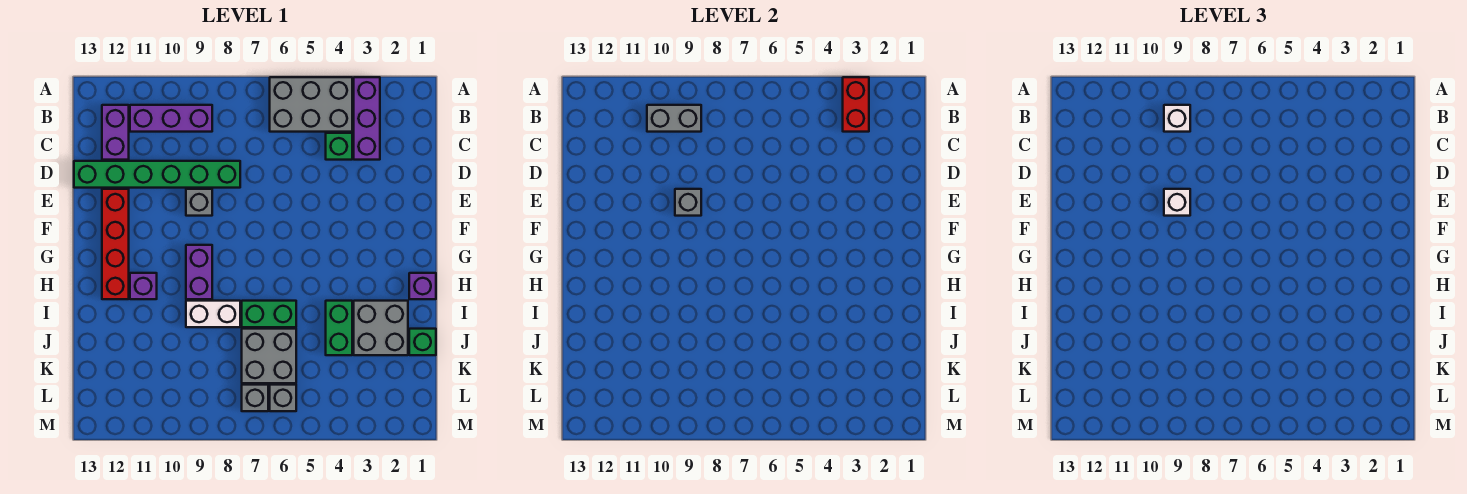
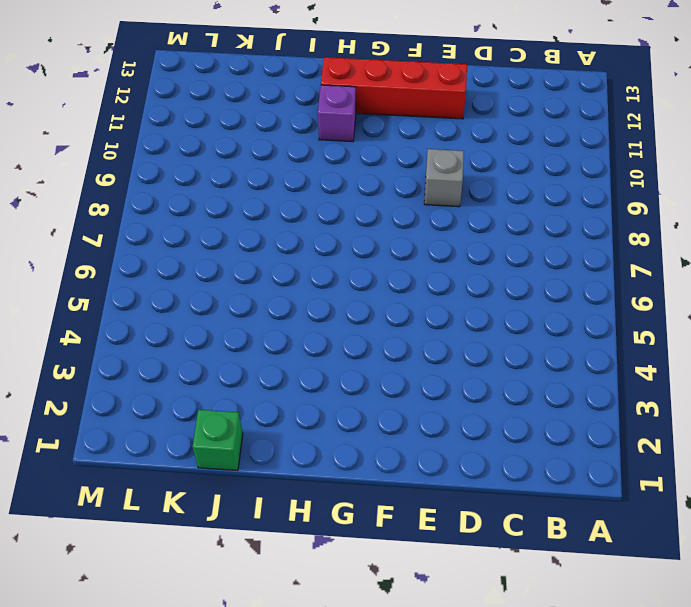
none -> purple 1x3 brick [354,77,380,160]
none -> grey 2x3 brick [270,77,352,132]
none -> purple 1x3 brick [130,105,212,132]

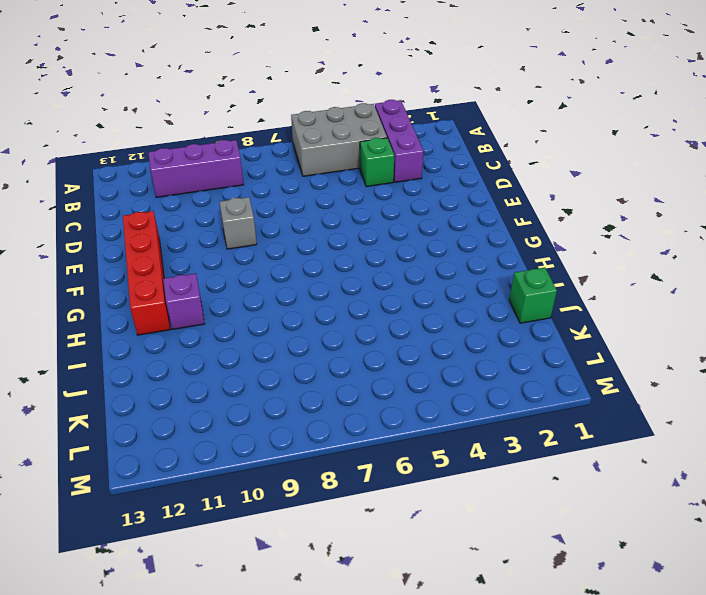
none -> purple 1x2 brick [102,105,129,160]
none -> green 1x6 brick [74,161,240,188]
none -> purple 1x2 brick [186,245,212,299]

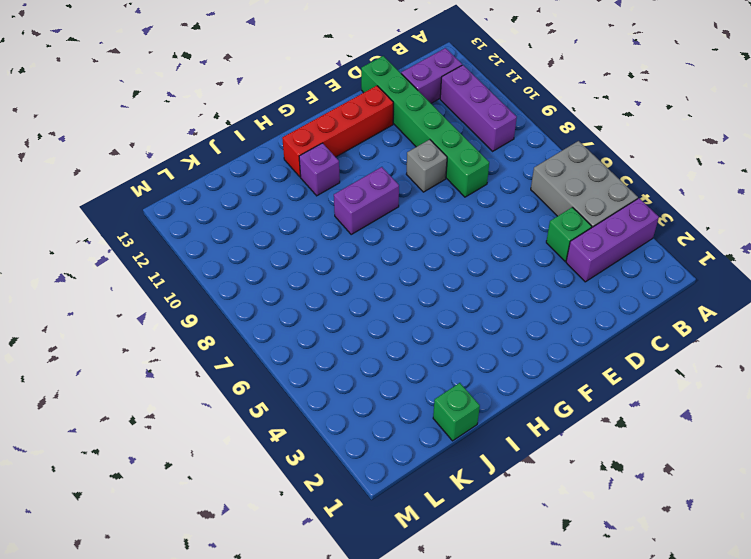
none -> purple 1x1 brick [409,273,436,299]
none -> grey 2x2 brick [354,301,408,355]
none -> green 1x2 brick [326,301,352,355]

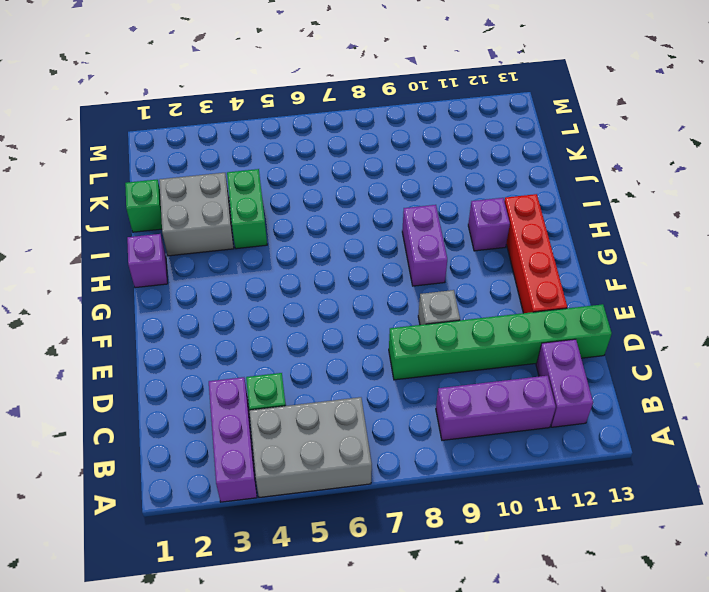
none -> green 1x2 brick [242,301,296,327]
none -> white 1x2 brick [186,301,240,327]
none -> grey 2x2 brick [242,329,296,383]

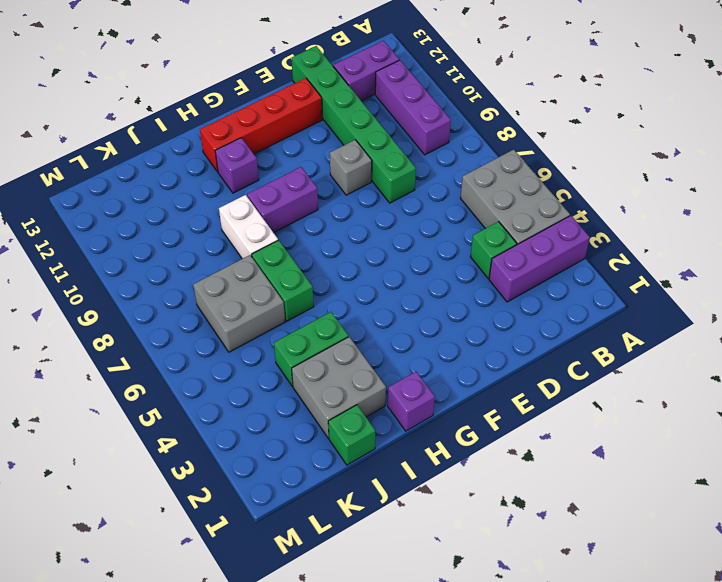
none -> grey 1x1 brick [270,385,296,411]
none -> grey 1x1 brick [242,385,268,411]
none -> red 1x2 brick [843,77,869,132]

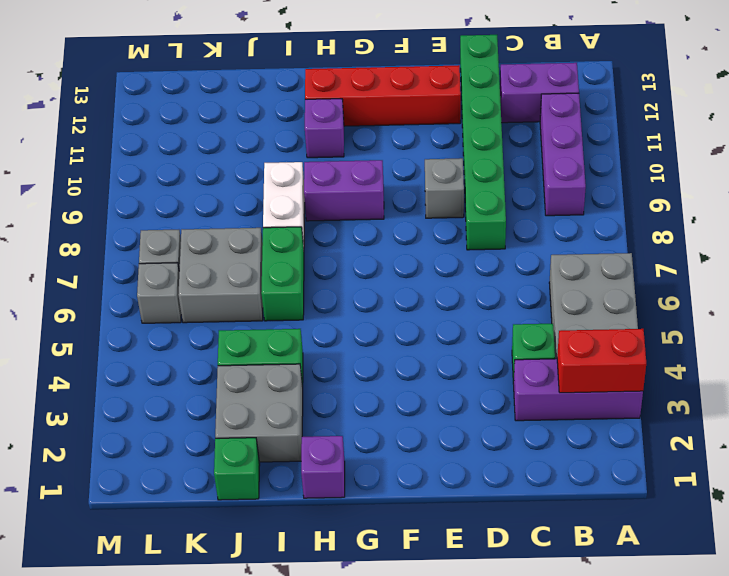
none -> grey 1x2 brick [647,105,701,132]
none -> grey 1x1 brick [675,189,701,216]
none -> white 1x1 brick [1164,105,1190,132]

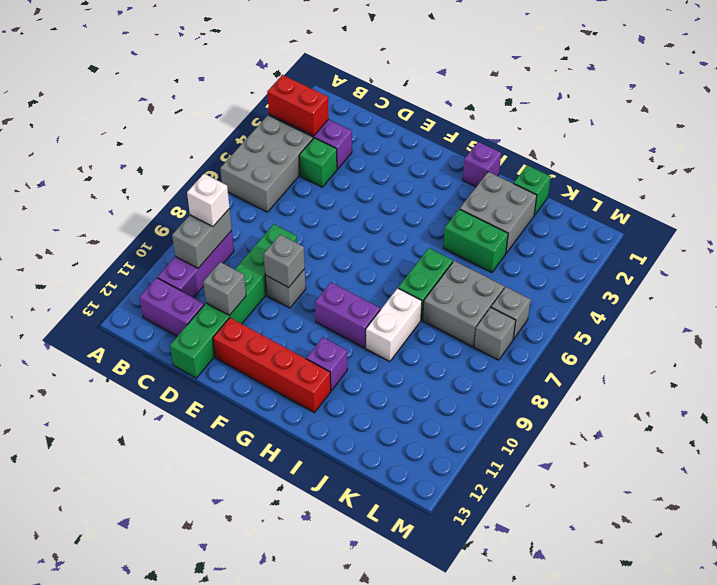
grey 1x1 brick [203,262,246,315] -> none
none -> white 1x1 brick [1164,189,1190,216]

